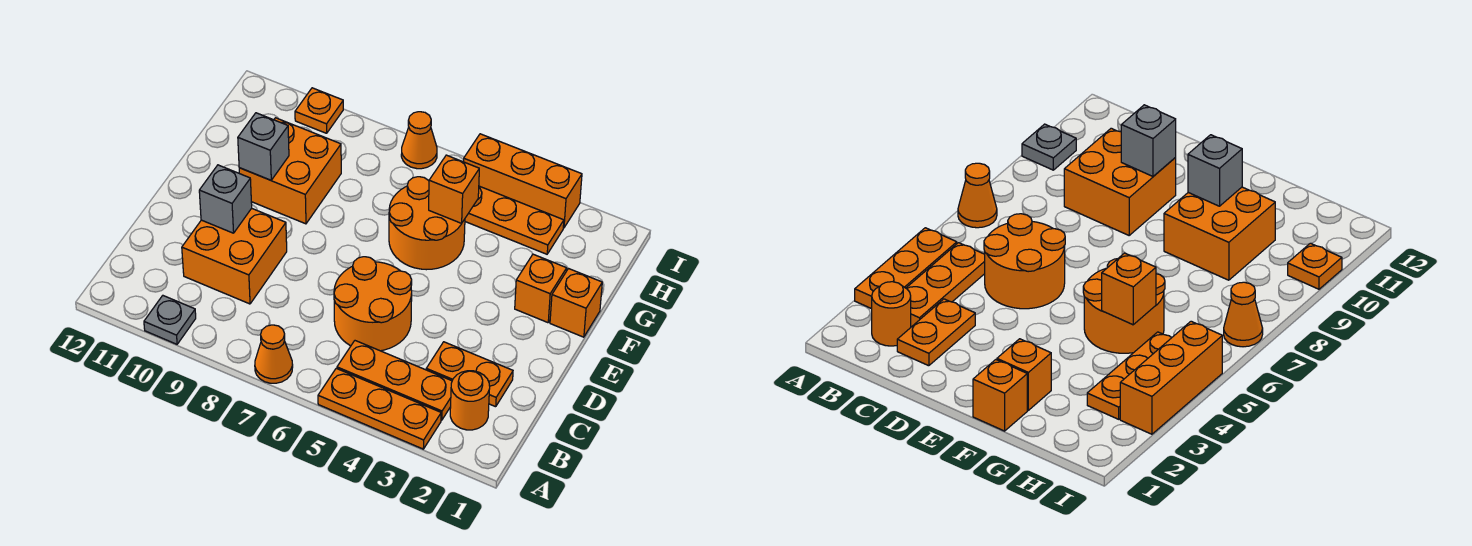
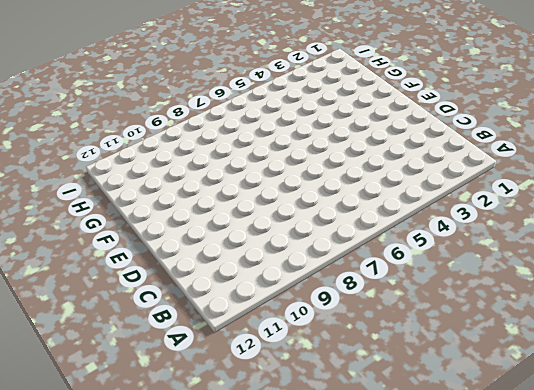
none -> orange 1x3 plate [318,368,441,449]
none -> orange 1x1 cone [255,325,293,383]
none -> grey 1x1 plate [144,296,196,344]

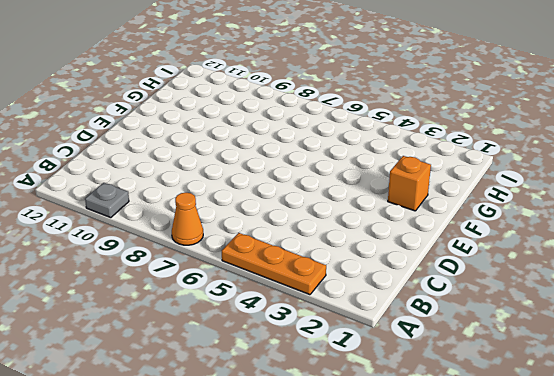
none -> orange 1x1 round brick [450,371,490,430]
none -> orange 1x3 plate [337,341,452,420]
none -> orange 1x2 plate [426,342,513,407]

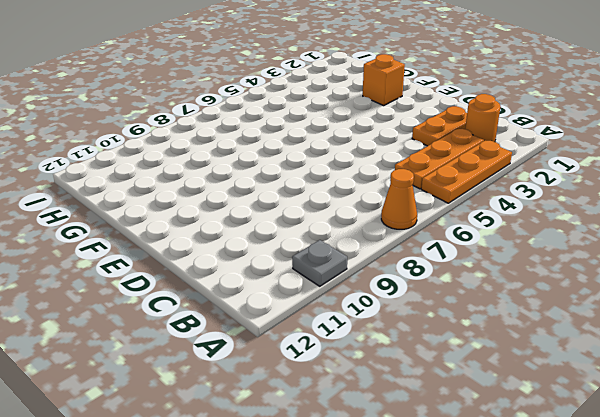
none -> orange 2x2 round brick [334,257,412,351]
none -> orange 2x2 brick [182,208,287,304]
none -> orange 1x1 brick [550,269,602,337]

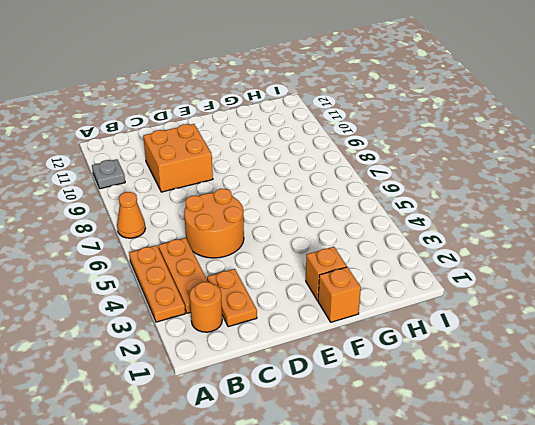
none -> orange 2x2 round brick [389,177,465,270]
none -> orange 2x2 brick [239,118,341,224]
none -> orange 1x3 plate [465,186,564,254]

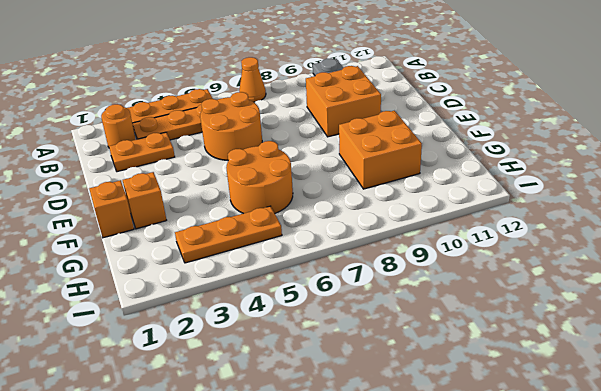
none -> orange 1x3 brick [463,134,582,228]
none -> orange 1x1 cone [401,112,437,169]
none -> orange 1x1 plate [295,88,343,133]

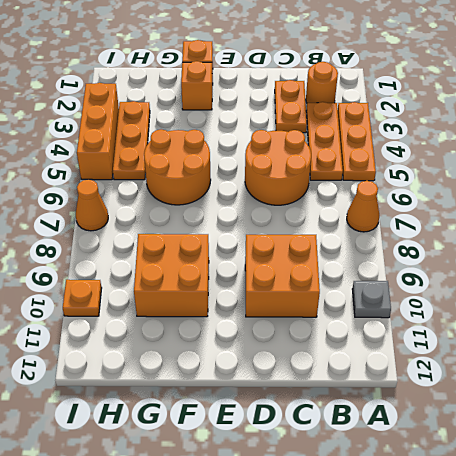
none -> grey 1x1 brick [199,165,252,233]
none -> grey 1x1 brick [238,113,289,180]
none -> orange 1x1 brick [429,155,479,224]

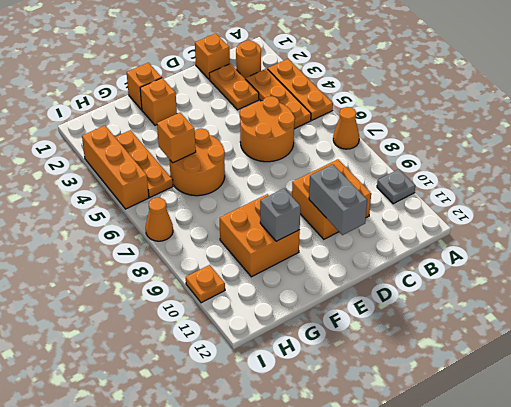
orange 1x1 brick [195,33,230,79] -> none
grey 1x2 brick [309,164,367,235] -> grey 1x1 brick [199,165,252,233]

